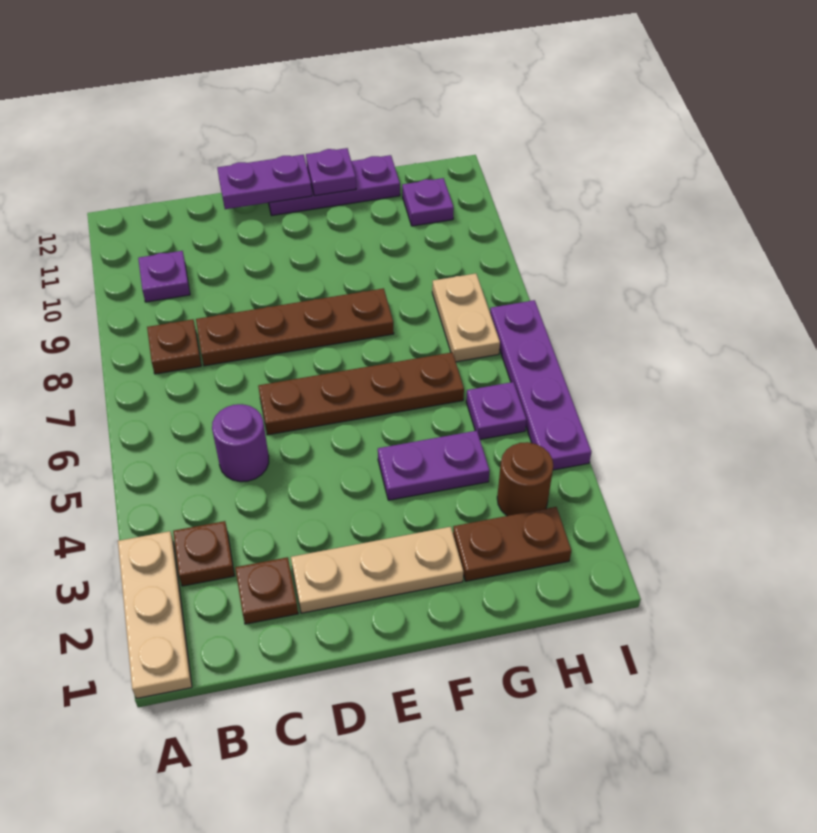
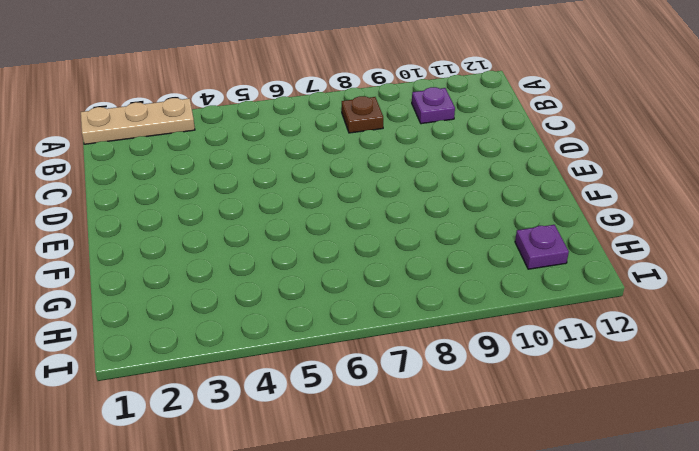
none -> brown 1x1 plate [173,521,234,586]
none -> brown 1x1 plate [235,557,298,624]
none -> purple 1x1 round brick [212,404,269,482]

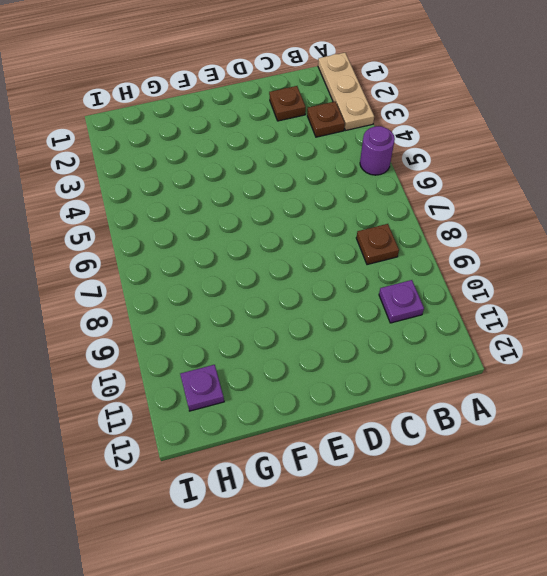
purple 1x1 round brick [360,126,395,175] -> purple 1x1 round brick moved to [212,404,269,482]
none -> brown 1x4 plate [196,288,394,366]
none -> tan 1x3 plate [291,527,463,613]
none -> brown 1x4 plate [258,352,464,435]

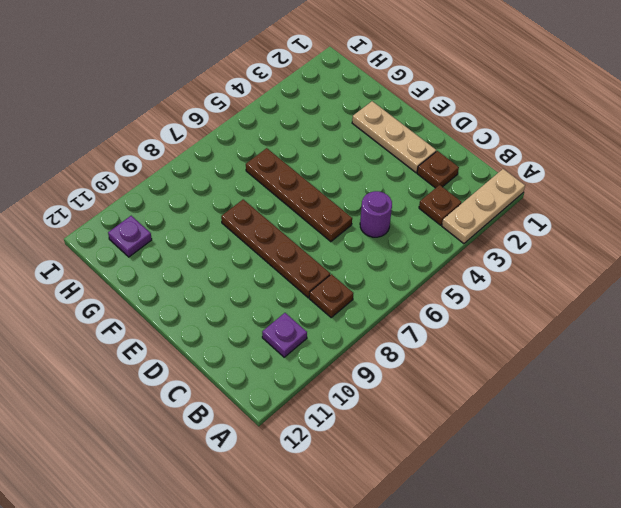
none -> purple 1x3 plate [269,155,400,216]
none -> purple 1x2 plate [378,431,490,500]
none -> brown 1x2 plate [453,507,571,581]

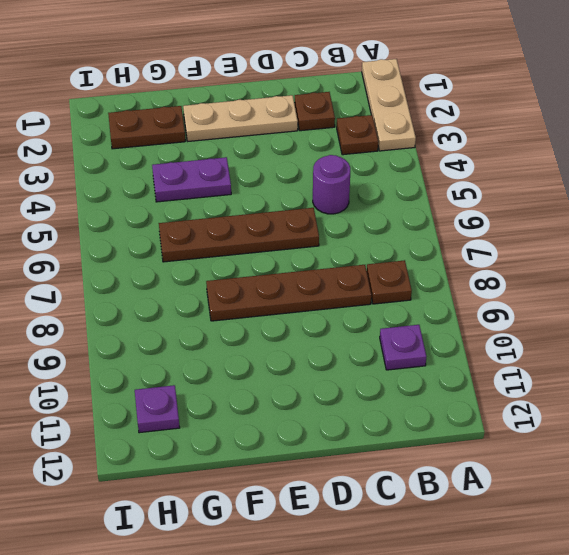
none -> purple 1x3 plate [269,155,400,216]
none -> brown 1x1 round brick [497,442,553,516]
none -> purple 1x1 plate [466,382,527,439]

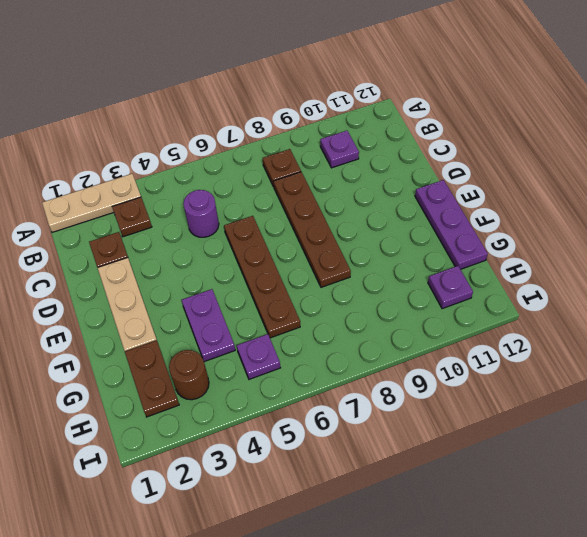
none -> tan 1x2 plate [432,273,500,362]
none -> purple 1x4 plate [490,300,591,470]
none -> purple 1x2 plate [217,155,312,209]

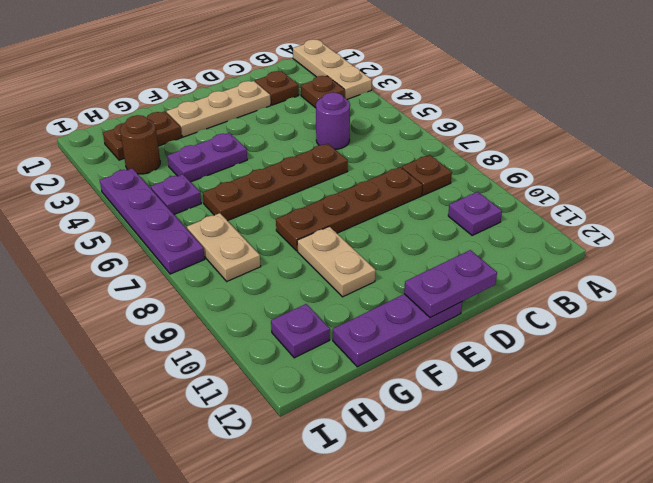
tan 1x2 plate [297,226,376,297] -> none
none -> purple 1x1 plate [306,148,356,196]

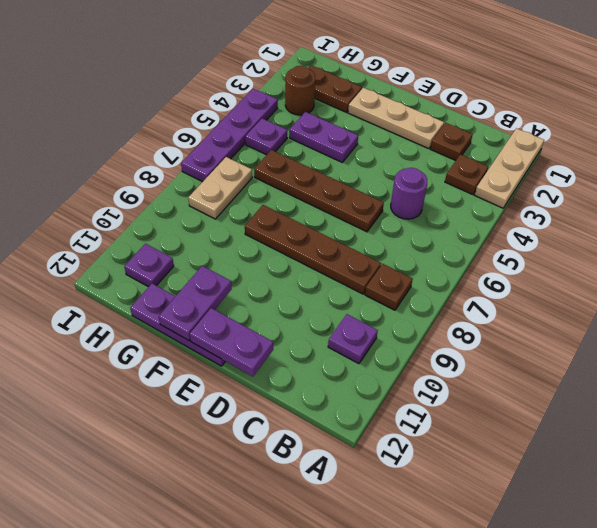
purple 1x2 plate [159,266,232,340] -> purple 1x1 plate [306,148,356,196]

